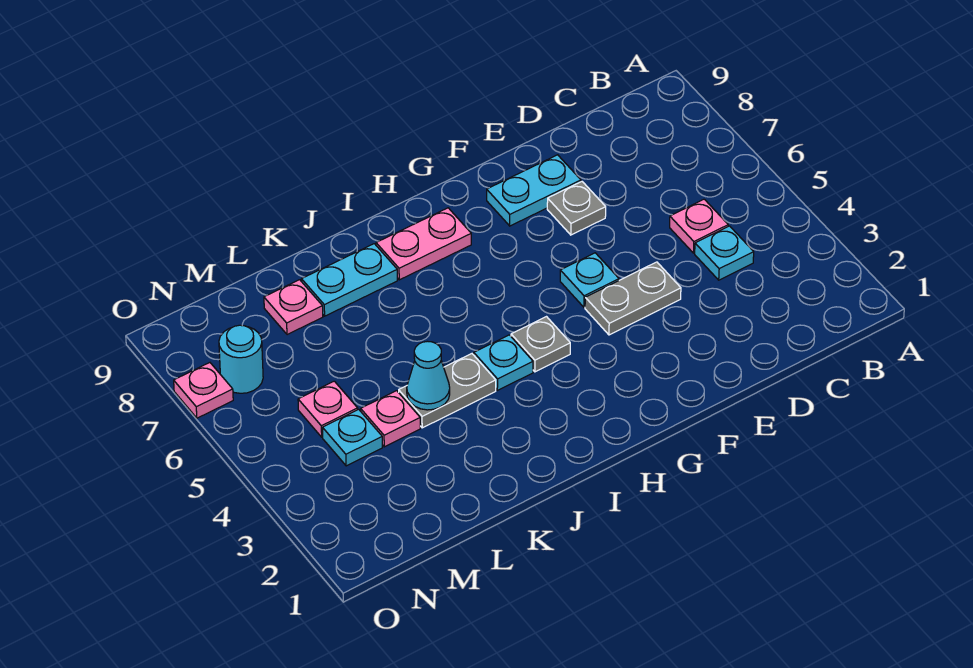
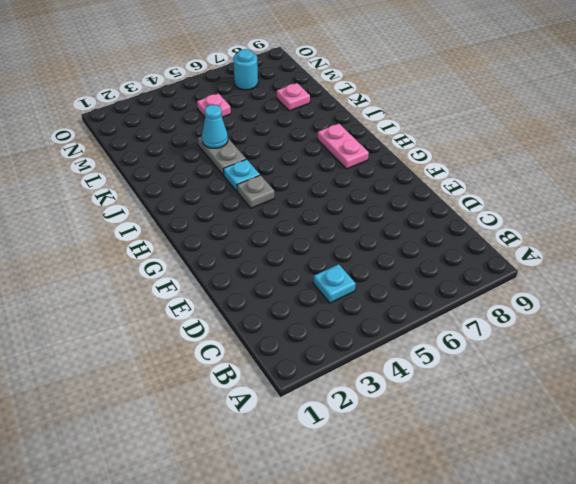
none -> pink 1x1 plate [670,199,728,253]
none -> grey 1x2 plate [585,262,681,335]
none -> grey 1x1 plate [547,182,606,235]

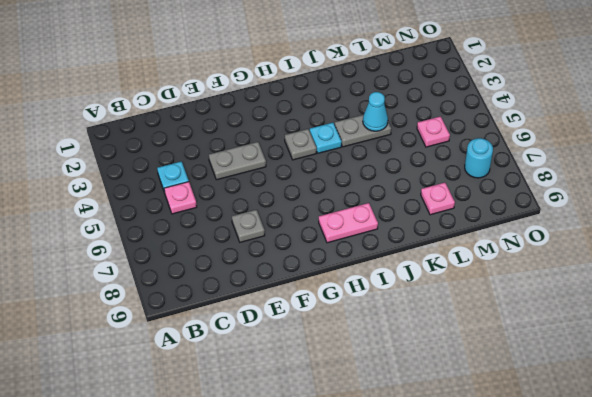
none -> cyan 1x2 plate [487,155,581,226]
none -> cyan 1x1 plate [560,253,619,307]
none -> cyan 1x2 plate [302,244,397,316]

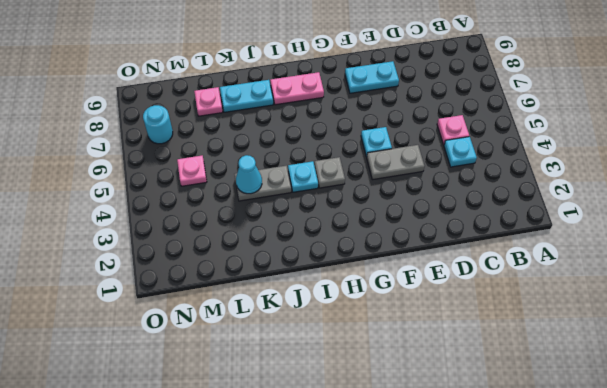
none -> grey 1x1 plate [547,182,606,235]
none -> pink 1x1 plate [361,391,420,447]
none -> cyan 1x1 plate [323,409,382,466]

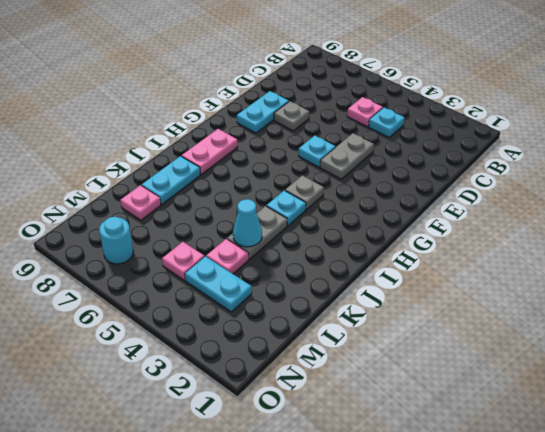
cyan 1x2 plate [185,256,252,312] -> cyan 1x1 plate [323,409,382,466]
none -> pink 1x1 plate [174,363,233,418]

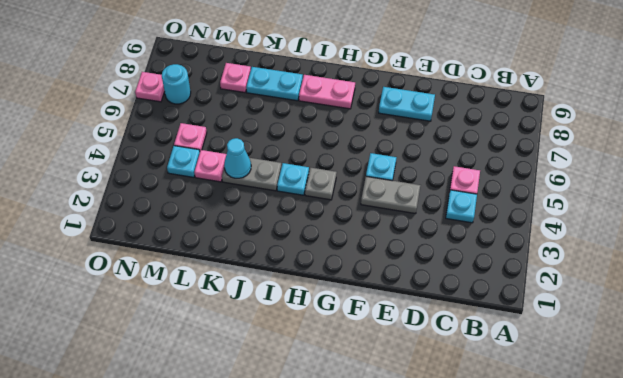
none -> grey 1x1 plate [547,182,606,235]

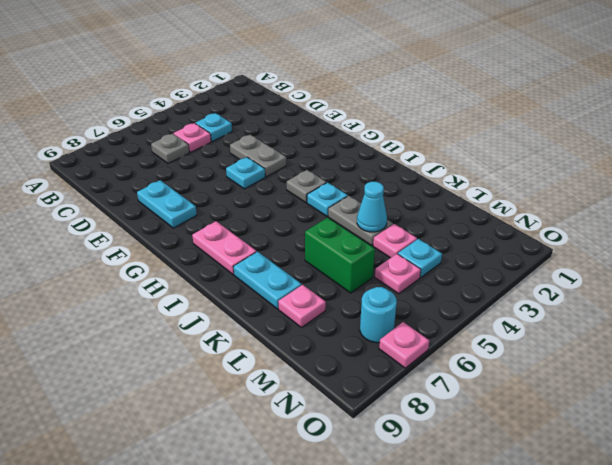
grey 1x1 plate [151,134,189,163] -> grey 1x1 plate moved to [547,182,606,235]
green 1x2 brick [305,218,375,293] -> none

